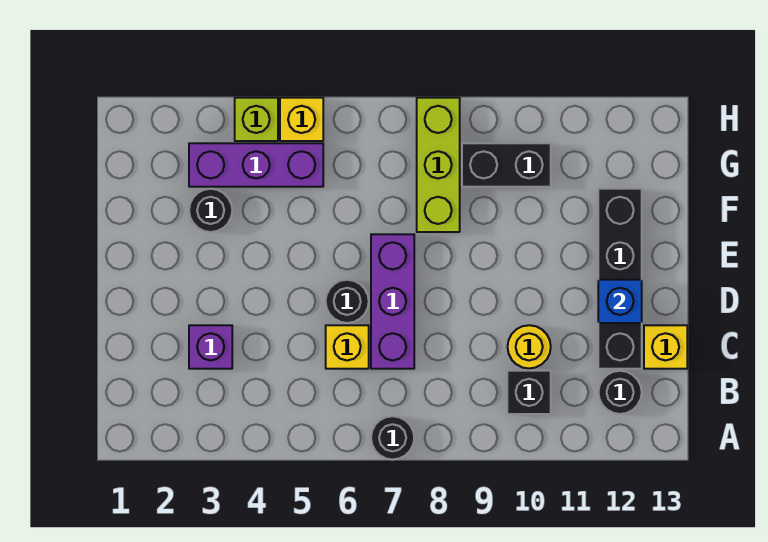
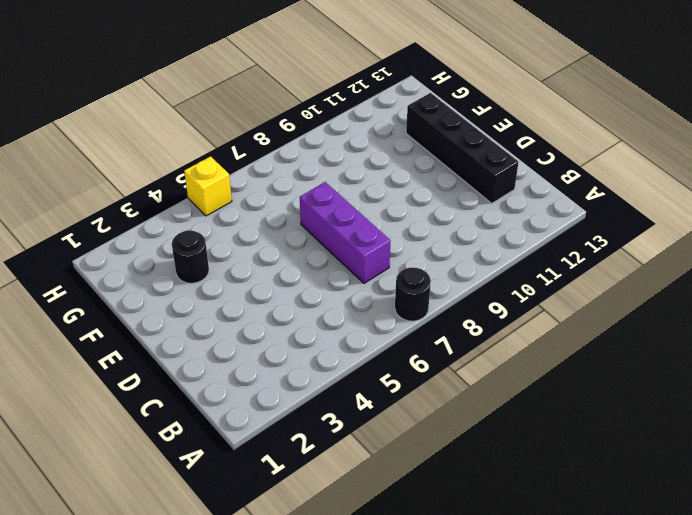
none -> black 1x1 brick [507,371,551,414]
none -> black 1x1 round brick [599,371,642,414]
none -> purple 1x1 brick [189,325,232,369]

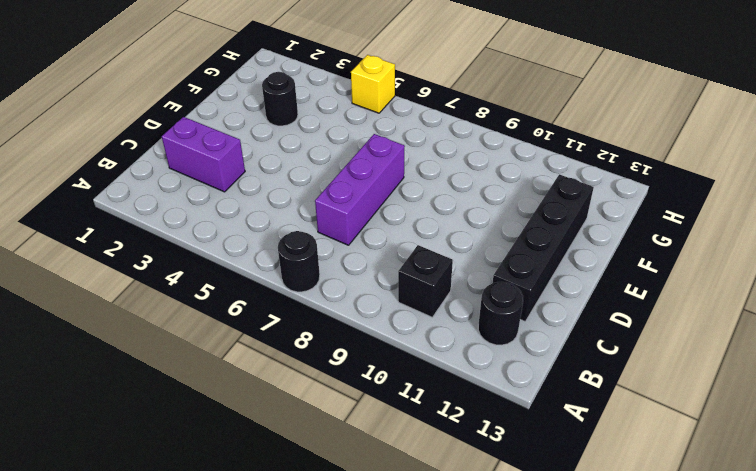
purple 1x2 brick [162,117,245,192] -> purple 1x1 brick [189,325,232,369]
none -> yellow 1x1 brick [326,325,369,369]
none -> yellow 1x1 round brick [508,325,551,368]
none -> yellow 1x1 brick [644,325,687,369]

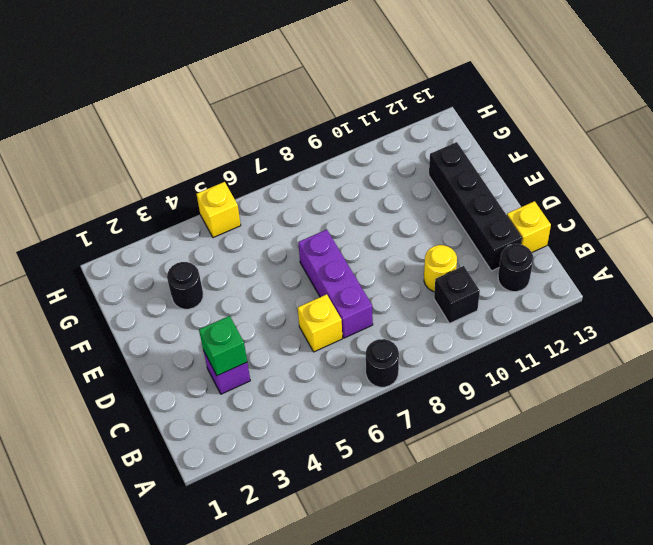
green 1x1 brick [199,316,247,376] -> none
none -> black 1x1 round brick [326,280,369,323]
none -> lime 1x3 brick [417,98,460,232]
none -> purple 1x3 brick [189,143,323,187]

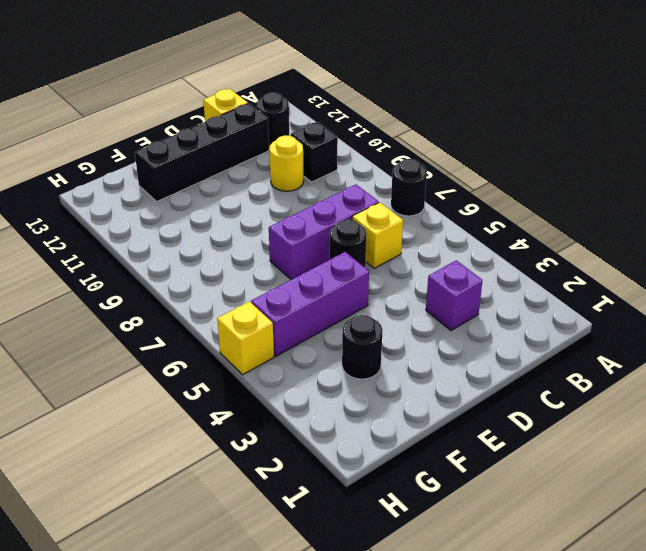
purple 1x3 brick [251,252,369,356] -> purple 1x3 brick turned to [189,143,323,187]
none -> lime 1x3 brick [417,98,460,232]
none -> black 1x2 brick [462,143,551,187]
none -> lime 1x1 brick [235,98,278,141]

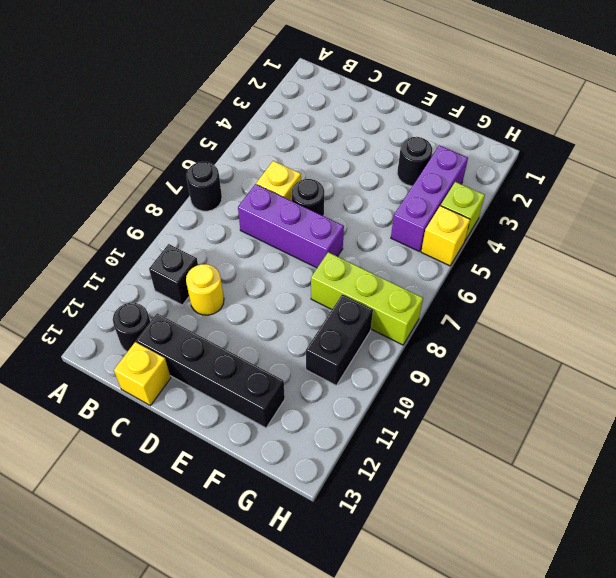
none -> purple 1x1 brick [189,325,232,369]
none -> blue 1x1 brick [598,280,642,323]

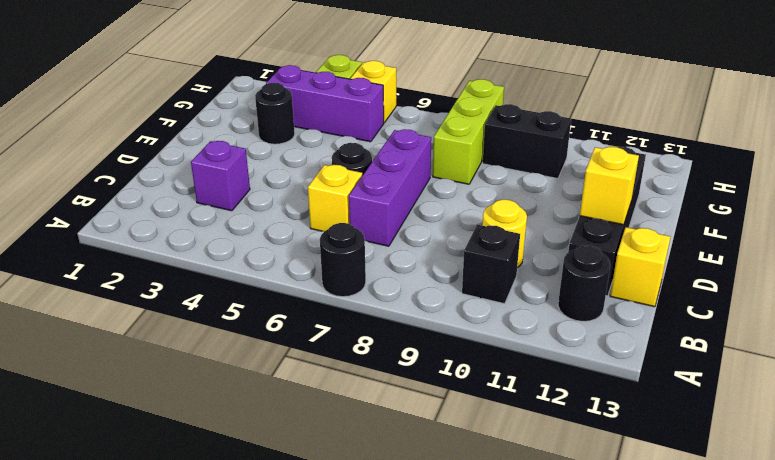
yellow 1x1 brick [580,147,639,225] -> blue 1x1 brick [598,280,642,323]

